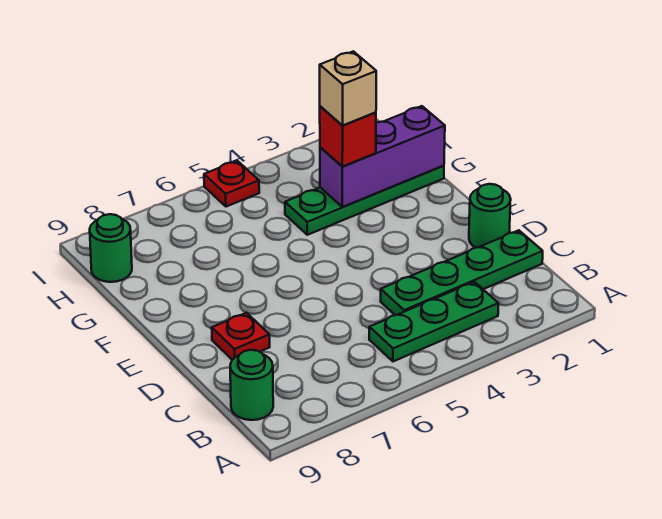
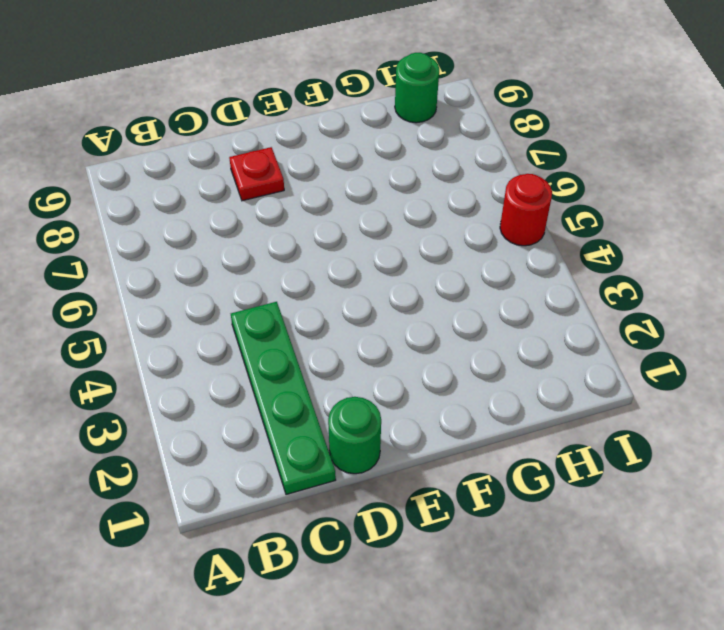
red 1x1 round brick [500,174,552,246] -> red 1x1 plate [204,161,259,207]
none -> green 1x3 plate [369,282,499,361]
none -> green 1x1 round brick [230,350,273,420]

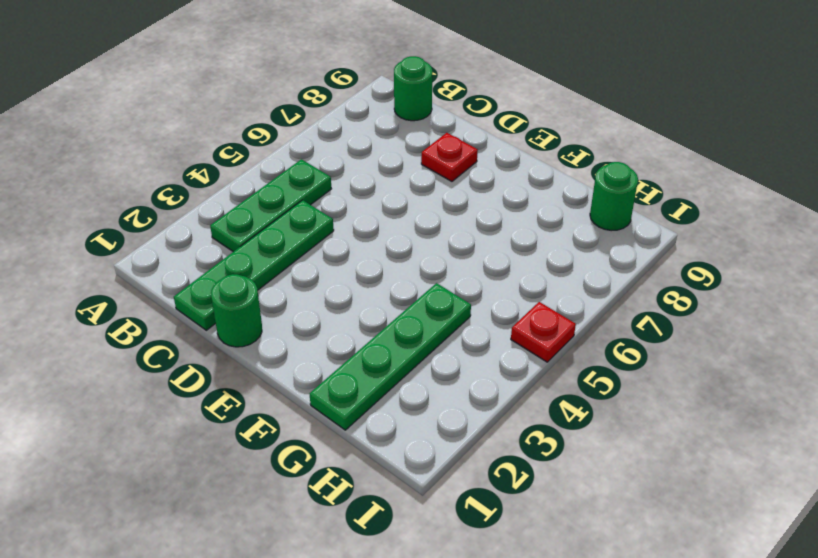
none -> purple 1x3 brick [320,106,445,207]
none -> red 1x1 brick [320,106,376,167]

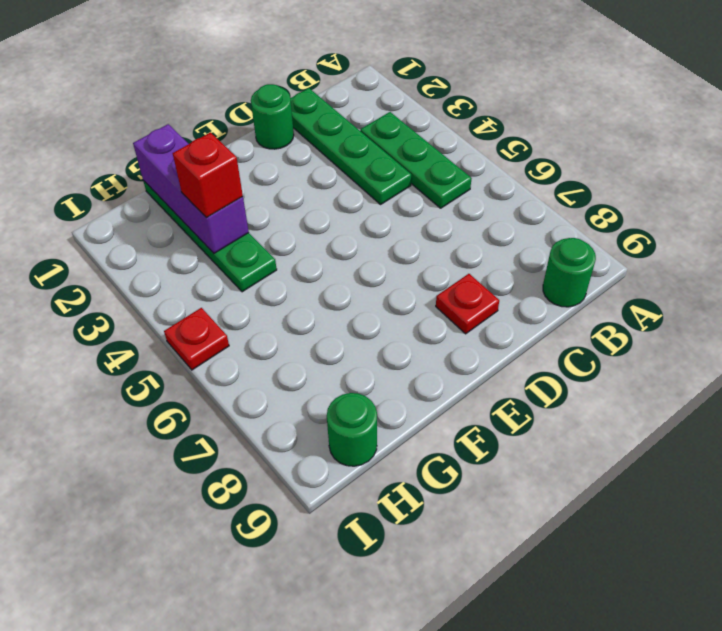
none -> tan 1x1 brick [320,51,376,126]

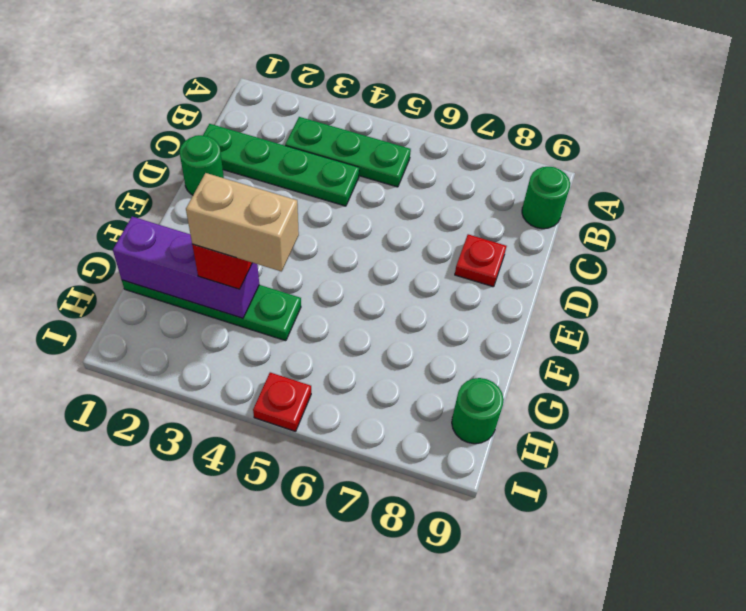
tan 1x2 brick [186,173,299,271] -> tan 1x1 brick [320,51,376,126]

